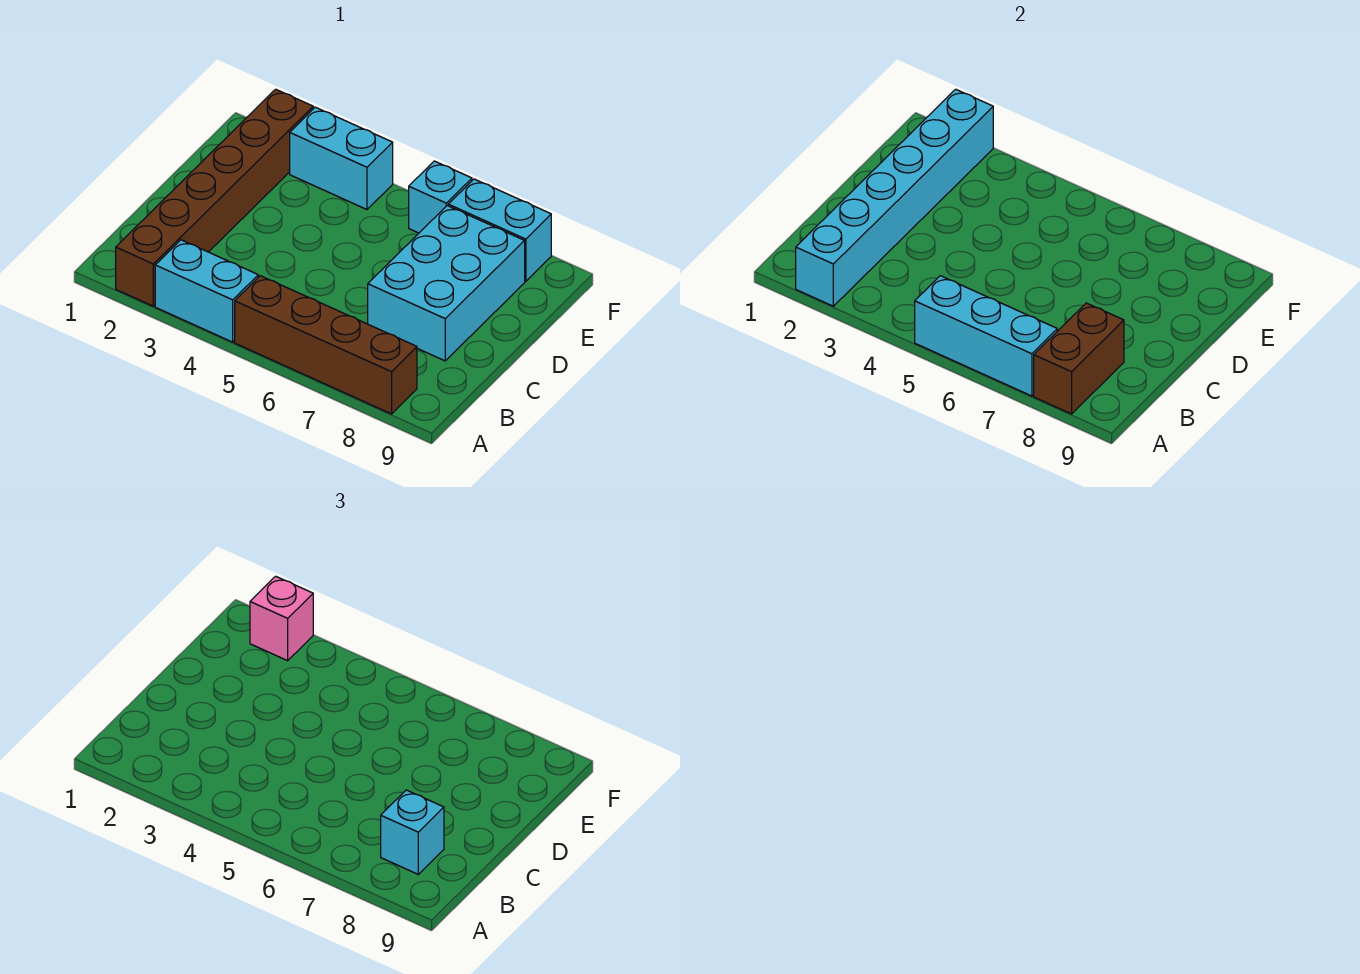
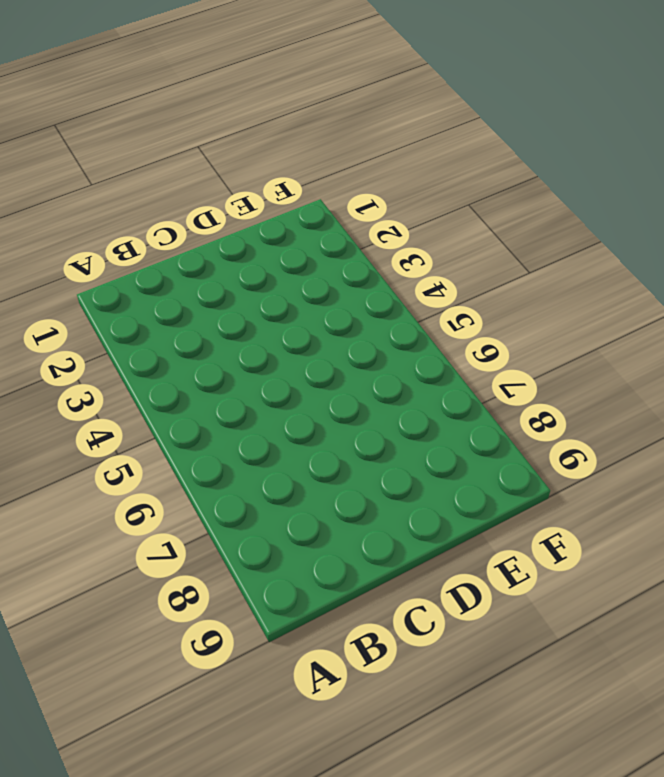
none -> brown 1x6 brick [116,89,313,306]
none -> cyan 1x2 brick [155,240,258,342]
none -> brown 1x4 brick [235,276,417,414]

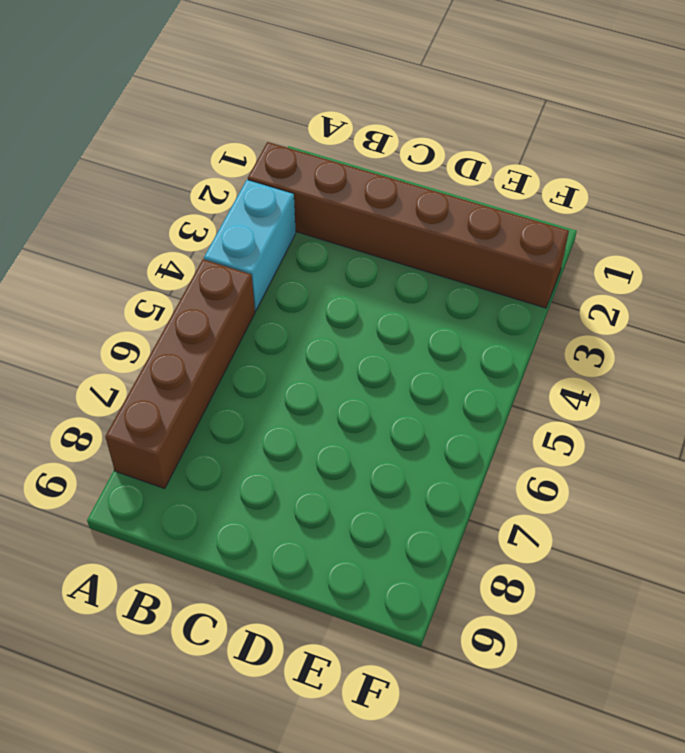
none -> cyan 2x3 brick [368,206,525,361]
none -> cyan 1x2 brick [290,107,393,209]
none -> cyan 1x1 brick [409,161,472,233]

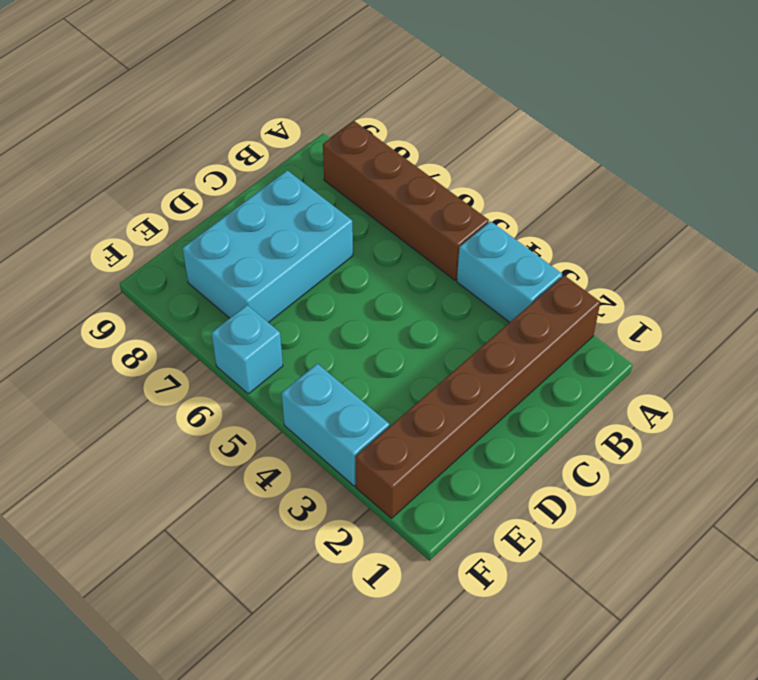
none -> cyan 1x2 brick [448,179,551,281]
none -> cyan 1x6 brick [796,89,993,306]
none -> cyan 1x3 brick [915,276,1057,396]

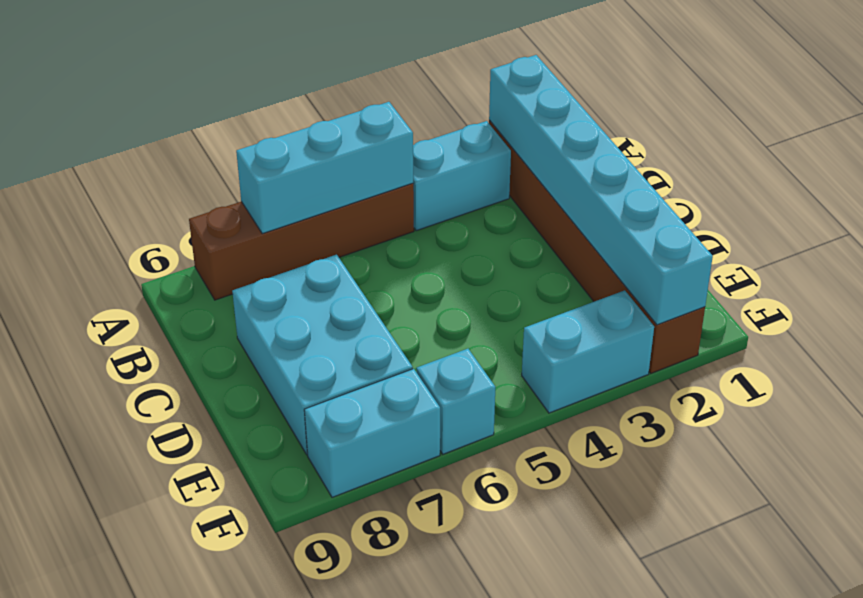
none -> brown 1x2 brick [1034,303,1124,414]
none -> cyan 1x1 brick [381,790,444,874]
none -> pink 1x1 brick [250,576,313,661]

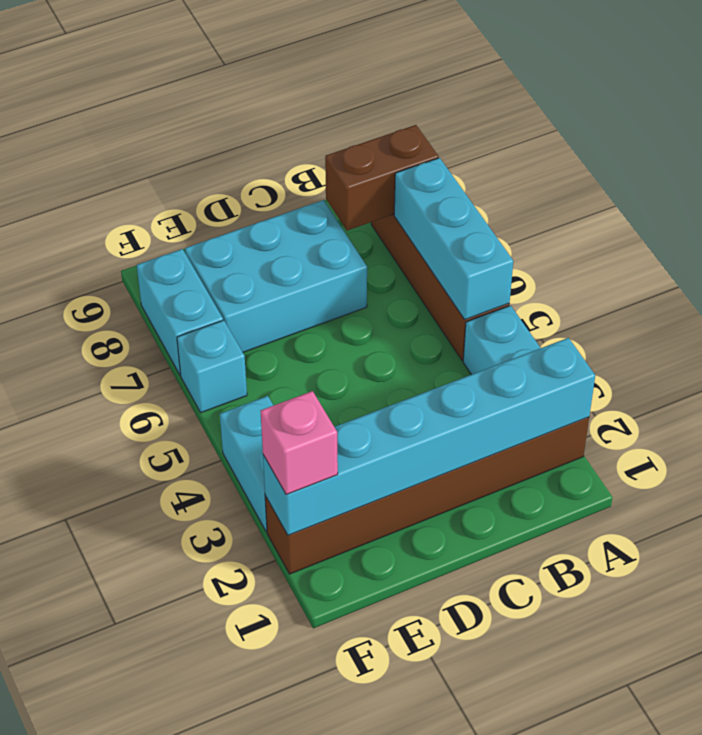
none -> cyan 1x1 brick [381,790,444,874]

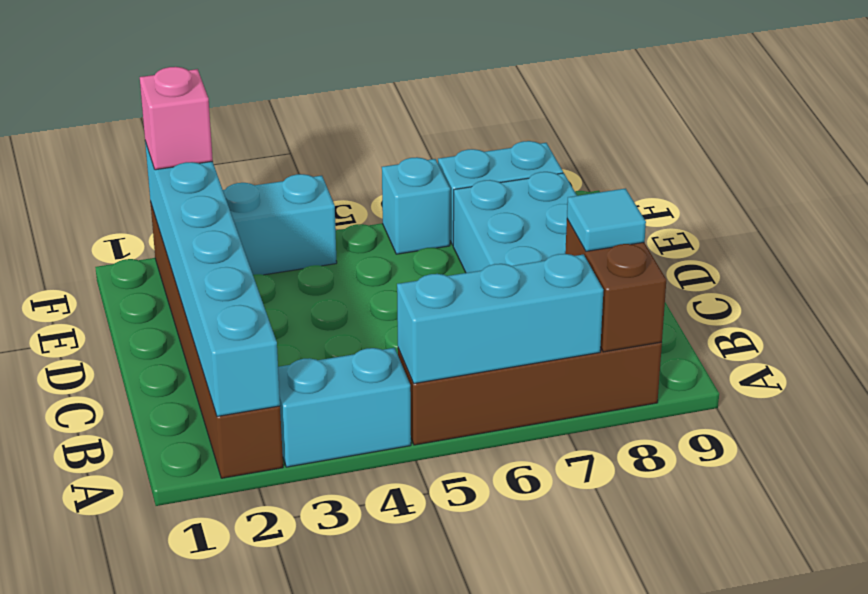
cyan 1x1 tile [567,188,646,251] -> cyan 1x1 brick [381,790,444,874]

